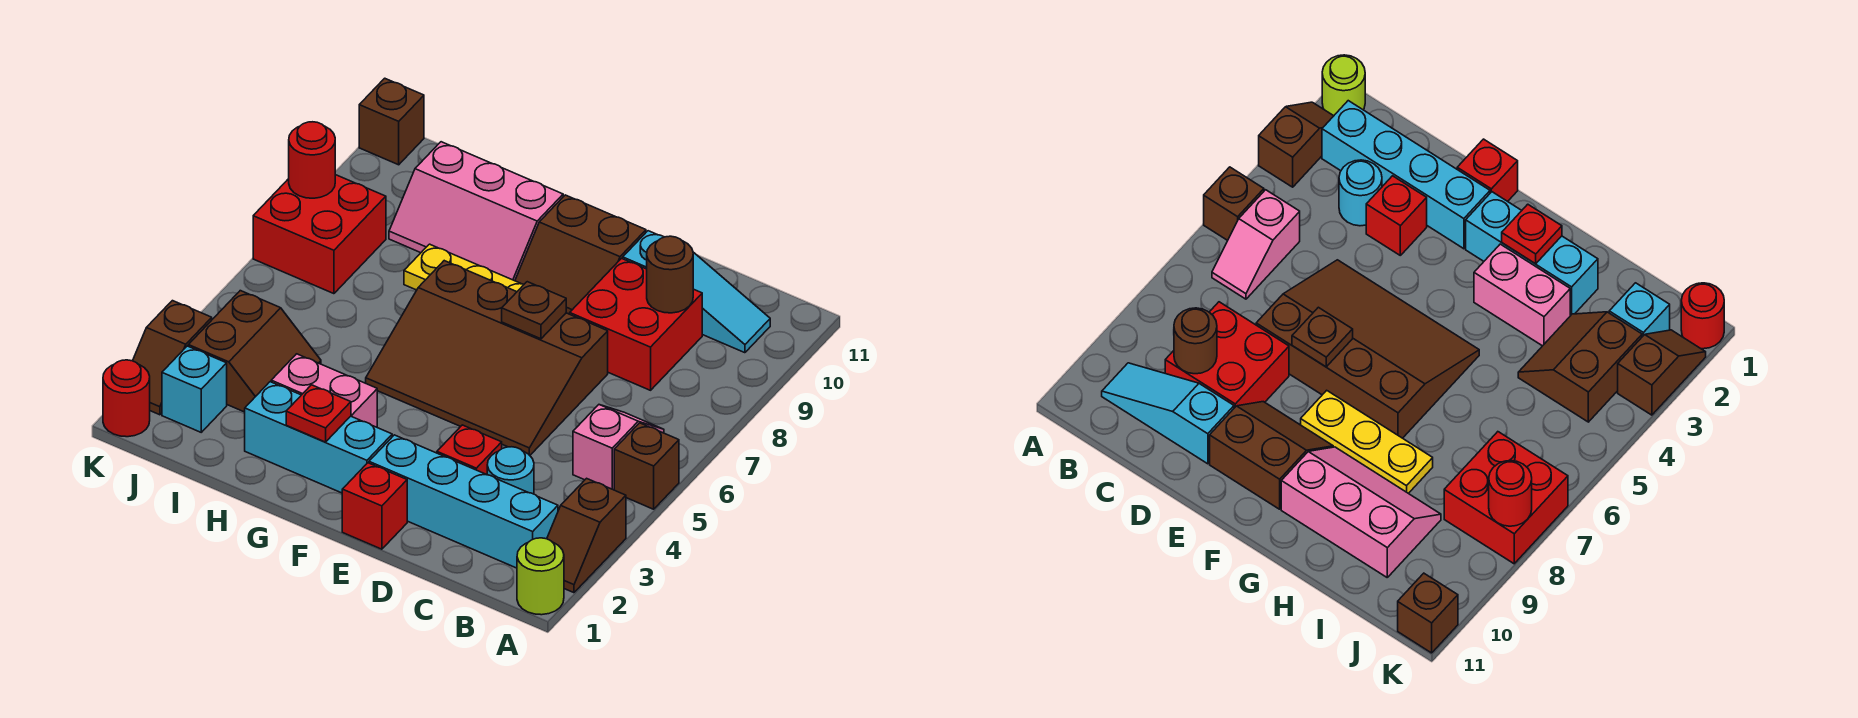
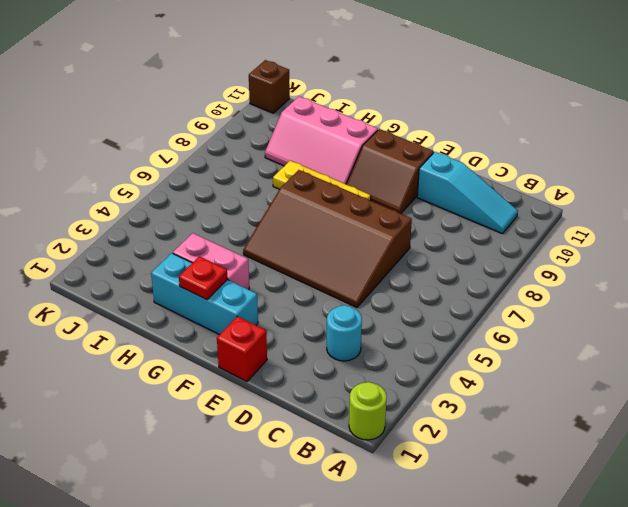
none -> brown 1x2 slope [547,478,626,593]
none -> brown 1x1 brick [614,423,679,509]
none -> cyan 1x4 brick [369,435,558,568]

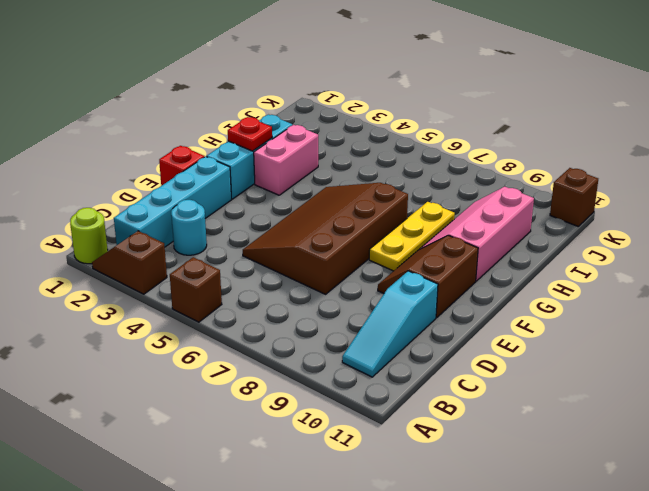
none -> pink 1x2 slope [573,405,664,490]
none -> red 2x2 brick [570,258,702,390]
none -> red 1x1 brick [437,425,502,475]

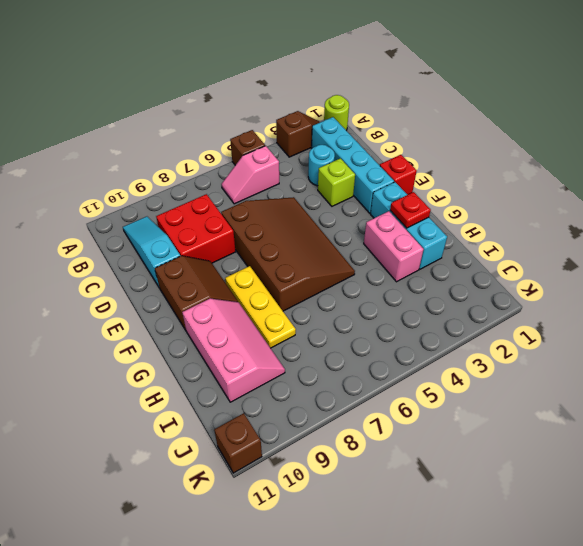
lime 1x1 brick [318,158,355,206] -> red 1x1 brick [437,425,502,475]
none -> brown 2x2 slope [188,291,321,412]
none -> cyan 1x1 brick [162,346,227,432]
none -> red 2x2 brick [253,175,386,294]

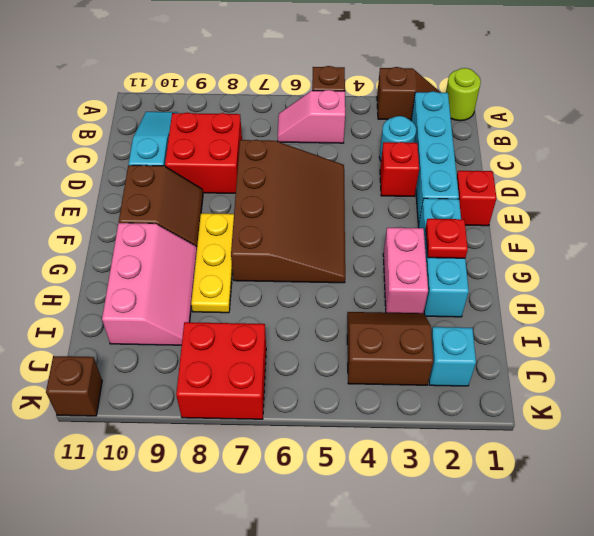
none -> red 1x1 round brick [103,360,150,437]
none -> brown 1x2 slope [133,301,212,415]
none -> brown 1x1 round brick [647,236,693,313]

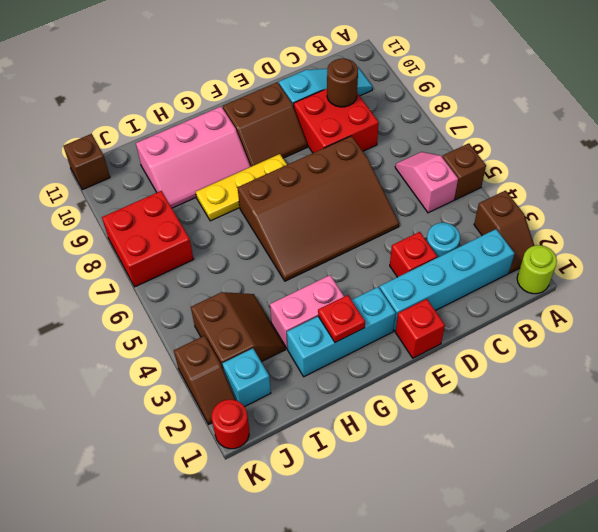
none -> brown 1x1 plate [502,282,566,339]
none -> red 1x1 round brick [289,122,335,198]

